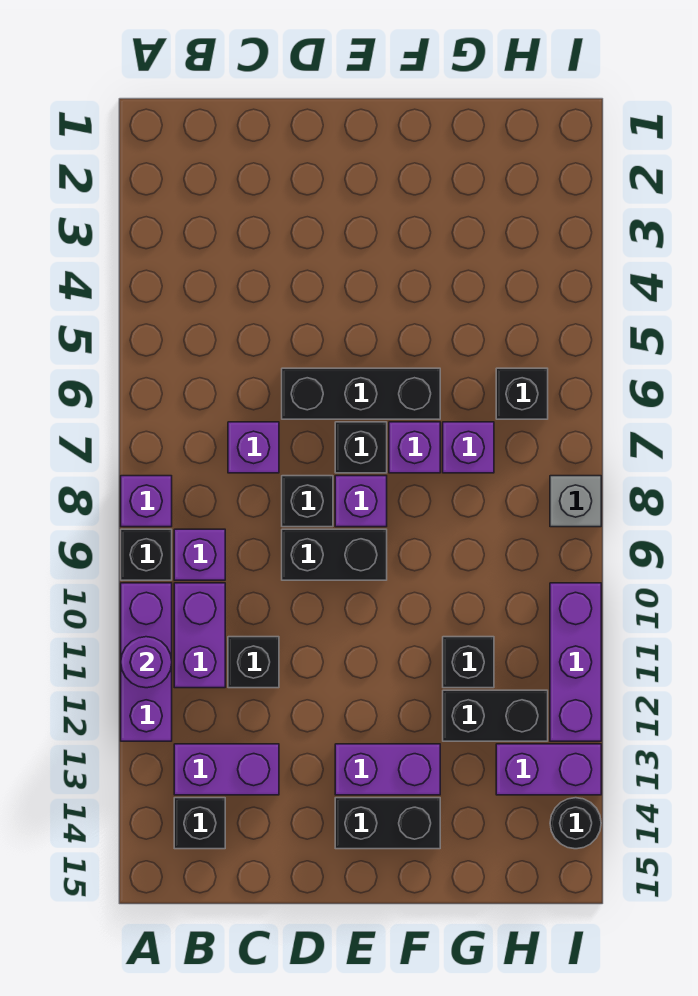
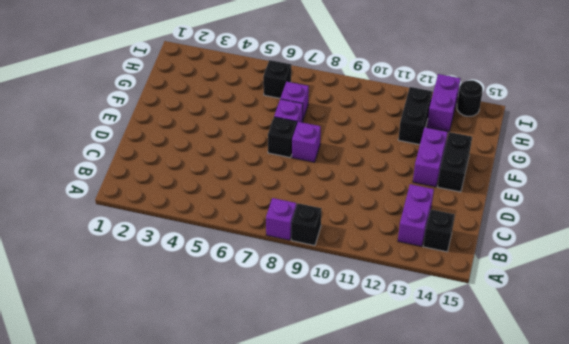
none -> purple 1x3 brick [121,583,172,741]
none -> purple 1x1 brick [174,529,225,580]
none -> purple 1x2 brick [174,583,225,688]

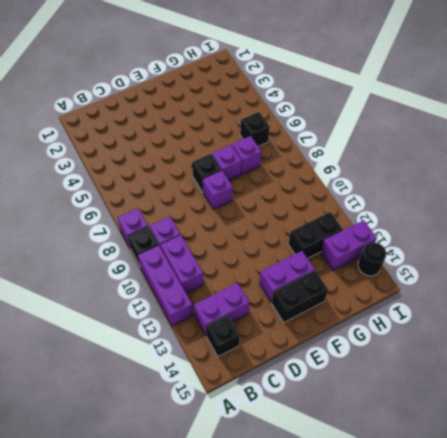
none -> purple 1x1 brick [228,422,279,473]
none -> black 1x1 brick [228,637,279,688]
none -> black 1x3 brick [282,368,440,419]

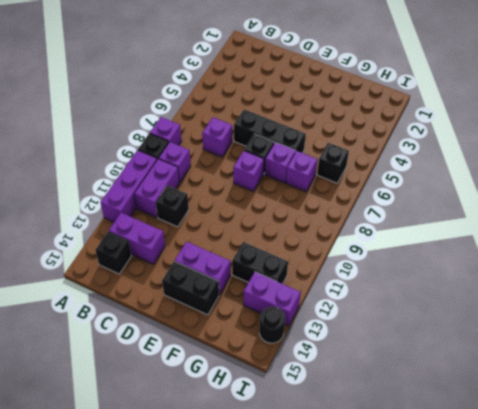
none -> black 1x1 brick [282,476,333,527]
none -> black 1x2 brick [282,529,387,580]
none -> black 1x1 brick [443,637,494,688]

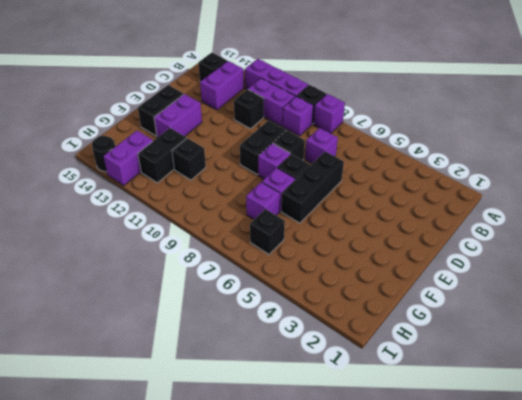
none -> grey 1x1 brick [550,476,601,527]
none -> purple 1x3 brick [550,583,601,741]
none -> purple 1x1 round brick [121,637,172,688]

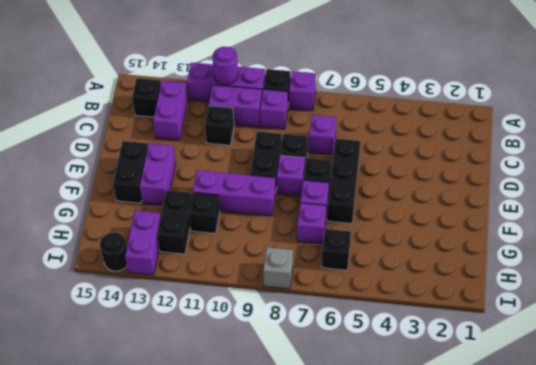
purple 1x3 brick [193,170,276,216] -> purple 1x3 brick moved to [550,583,601,741]

